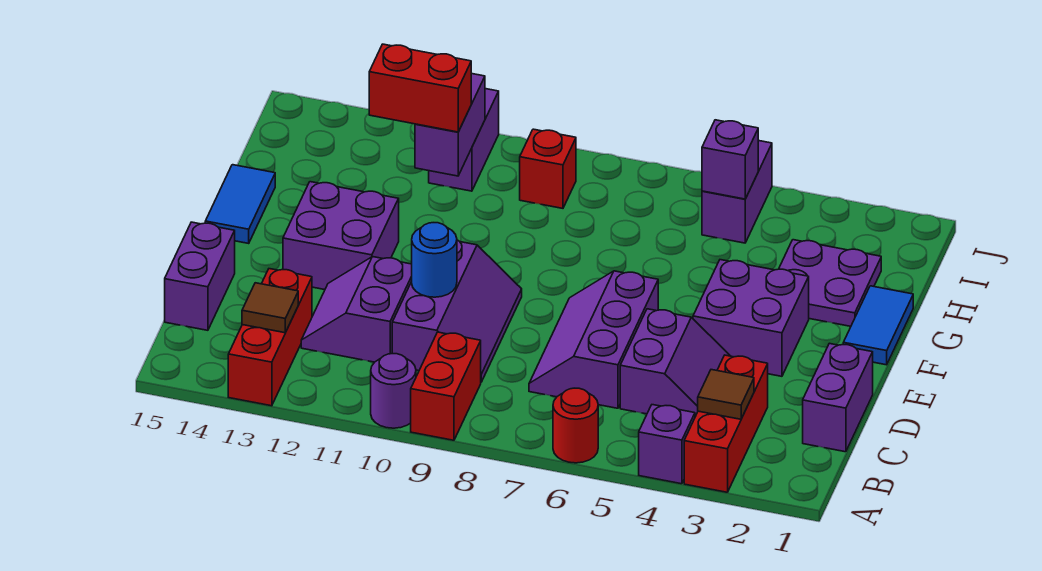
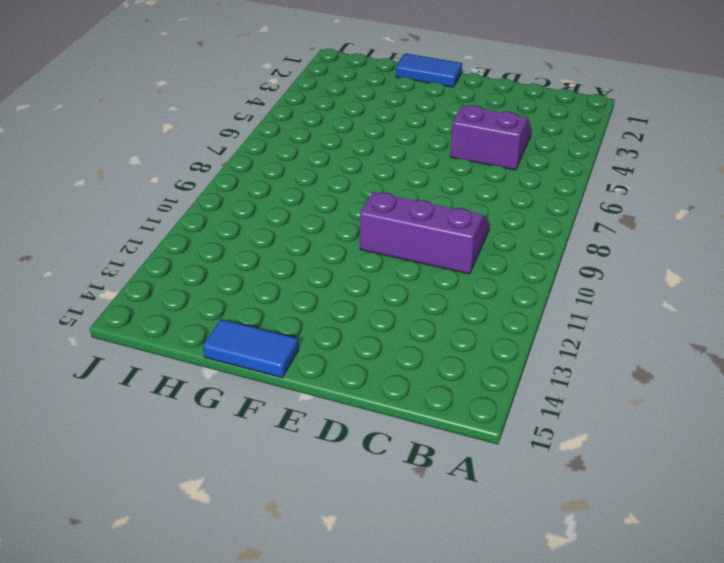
none -> red 1x3 brick [684,355,768,492]
none -> purple 1x1 brick [639,405,695,484]
none -> red 1x1 round brick [553,388,598,463]

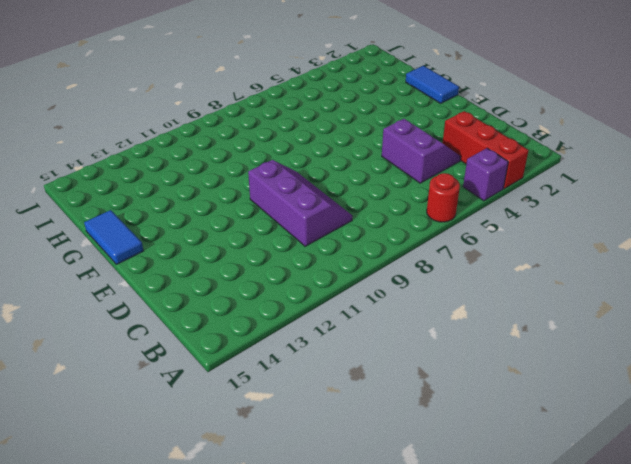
none -> red 1x2 brick [411,332,481,440]
none -> purple 1x1 round brick [371,353,416,428]
none -> red 1x3 brick [228,269,312,406]

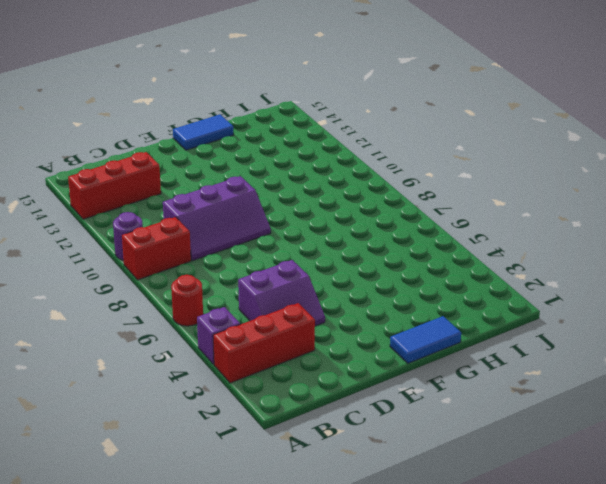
none -> purple 1x2 brick [803,343,873,452]
none -> purple 2x3 slope [529,271,658,408]
none -> purple 2x2 slope [301,257,412,362]

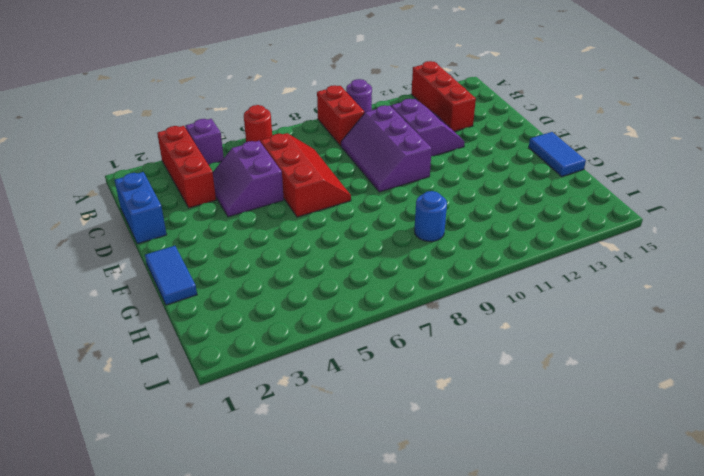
blue 1x2 brick [115,172,167,244] -> purple 1x2 brick [803,343,873,452]
red 2x3 slope [261,133,351,217] -> purple 2x3 slope [529,271,658,408]
blue 1x1 round brick [414,191,447,242] -> blue 1x1 round brick moved to [412,223,457,297]
none -> purple 1x2 brick [165,222,235,330]
none -> purple 2x2 brick [693,260,809,376]
none -> purple 2x2 brick [283,182,399,290]

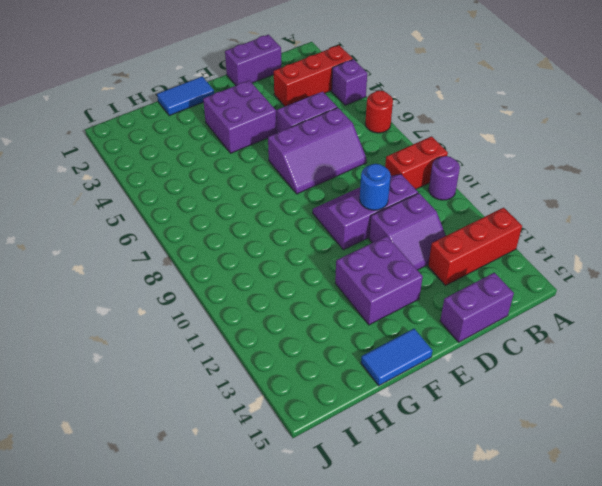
none -> purple 2x2 plate [779,240,881,326]
none -> purple 1x2 brick [702,141,772,243]
none -> red 1x1 brick [520,129,576,208]

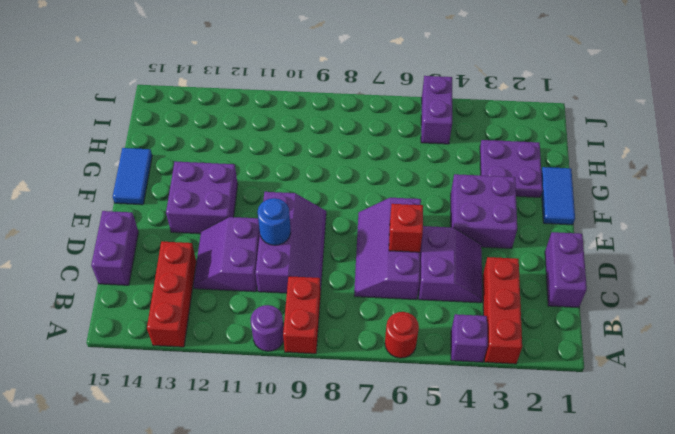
red 1x1 brick [389,204,423,252] -> red 1x1 brick moved to [520,129,576,208]
none -> purple 1x2 brick [429,89,499,191]
none -> brown 1x1 tile [698,370,754,419]
none -> brown 1x1 tile [242,283,298,333]

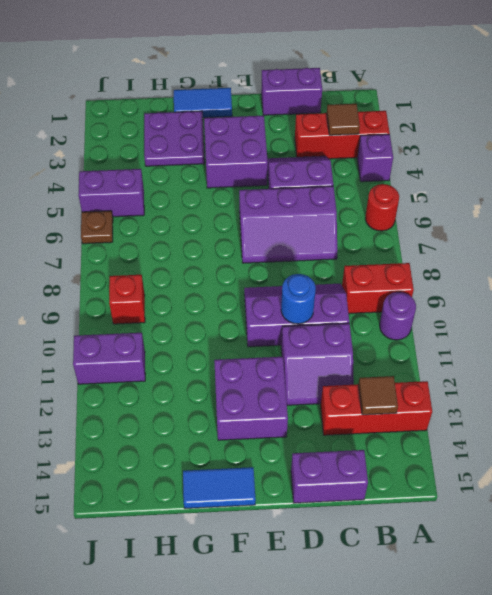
brown 1x1 plate [81,211,113,244] -> none
none -> purple 1x2 brick [415,73,485,176]
none -> purple 1x1 brick [702,120,758,199]
none -> red 1x2 brick [369,44,471,132]

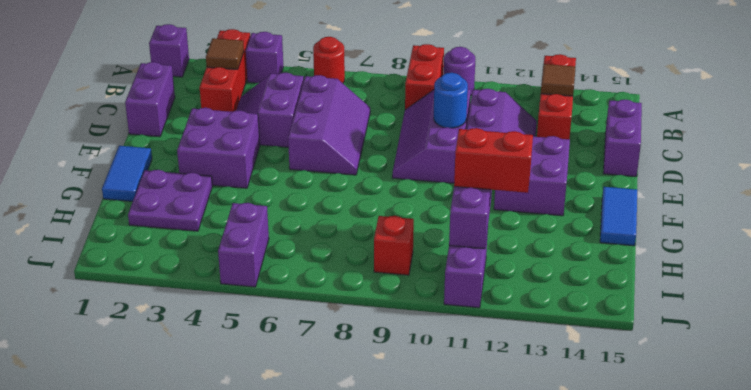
purple 1x1 brick [149,24,189,77] -> purple 1x1 brick moved to [702,120,758,199]

